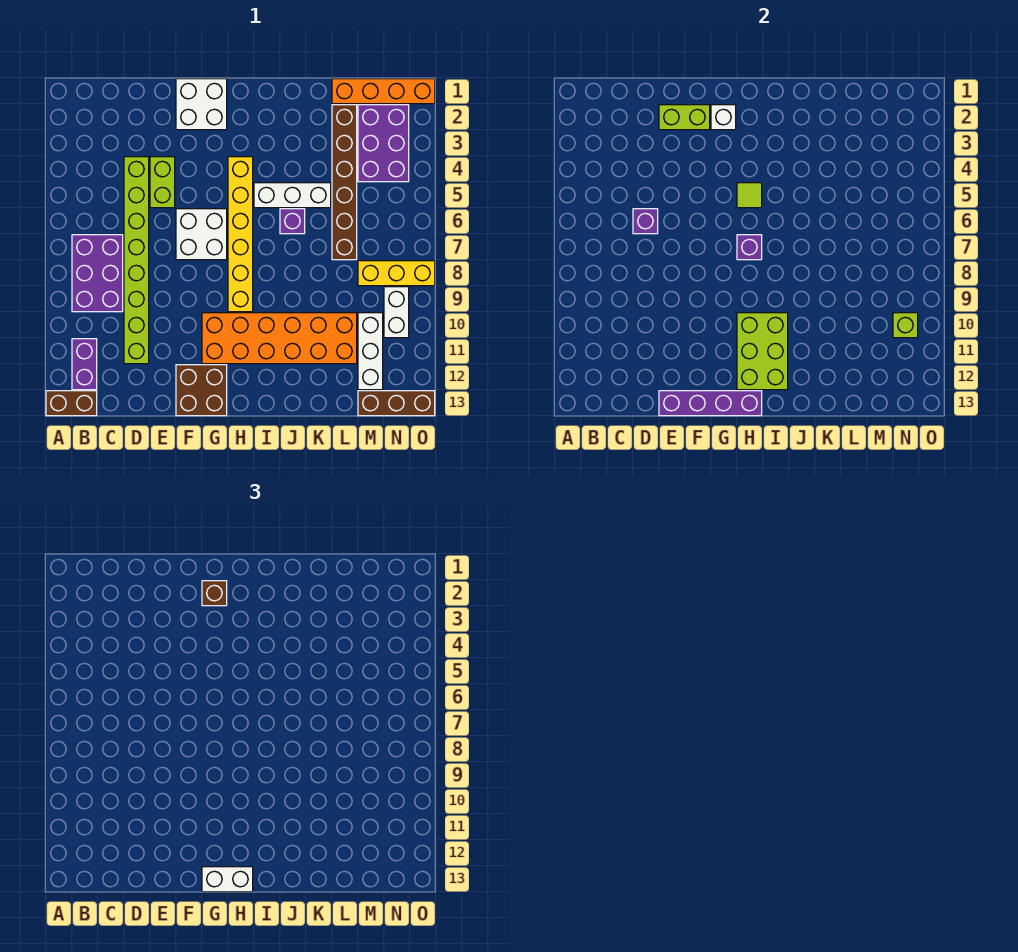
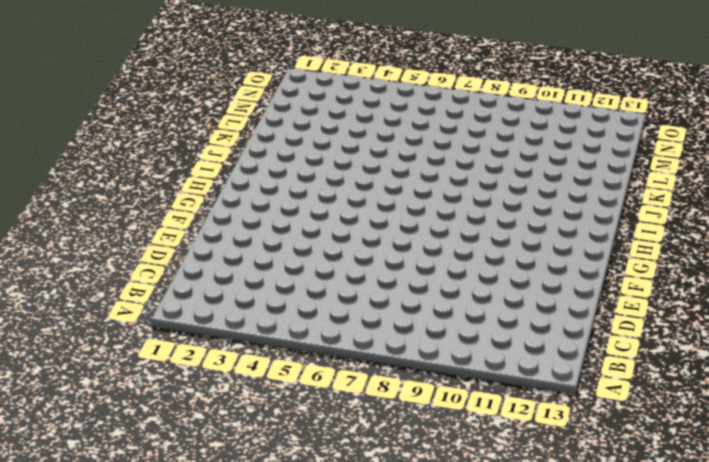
none -> brown 1x2 brick [46,391,97,416]
none -> purple 2x3 brick [72,235,123,312]
none -> purple 1x2 brick [72,339,97,390]

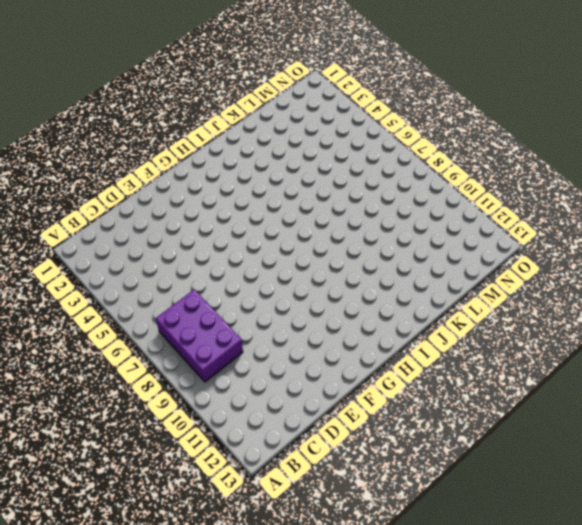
none -> brown 1x2 brick [46,391,97,416]
none -> purple 1x2 brick [72,339,97,390]
none -> lime 1x8 brick [124,157,149,364]

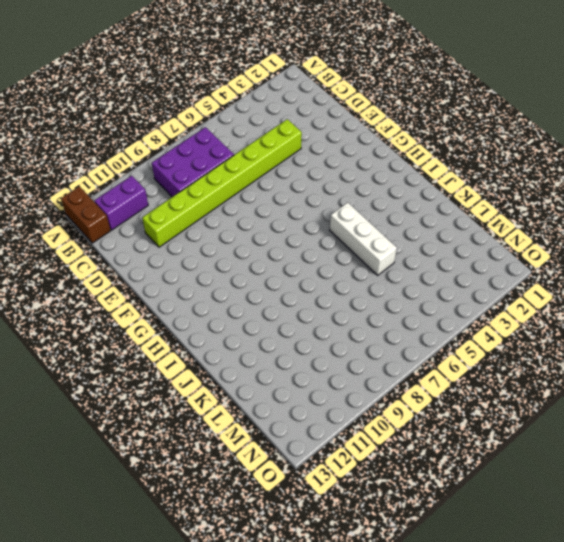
none -> lime 1x2 brick [150,157,175,208]
none -> white 2x2 brick [176,79,227,130]
none -> white 2x2 brick [176,209,227,260]

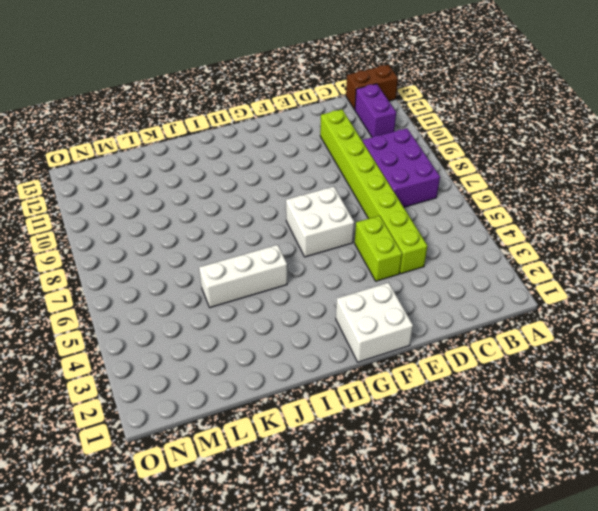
none -> brown 2x2 brick [176,365,227,416]
none -> orange 2x6 brick [202,313,357,364]
none -> yellow 1x6 brick [228,157,253,312]

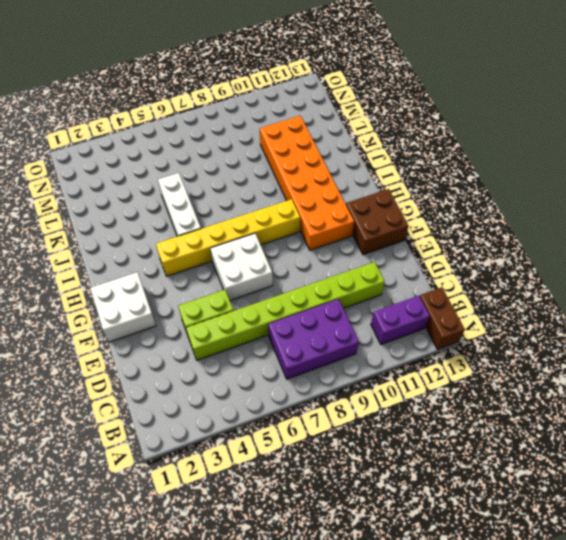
none -> purple 1x1 brick [280,209,305,234]
none -> orange 1x4 brick [332,79,435,104]
none -> brown 1x6 brick [332,105,357,260]

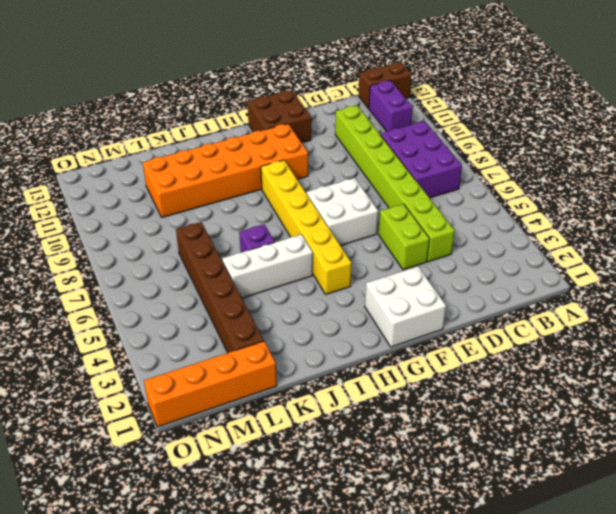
none -> purple 2x3 brick [358,105,409,182]
none -> yellow 1x3 brick [358,261,435,286]
none -> white 1x3 brick [358,313,383,390]

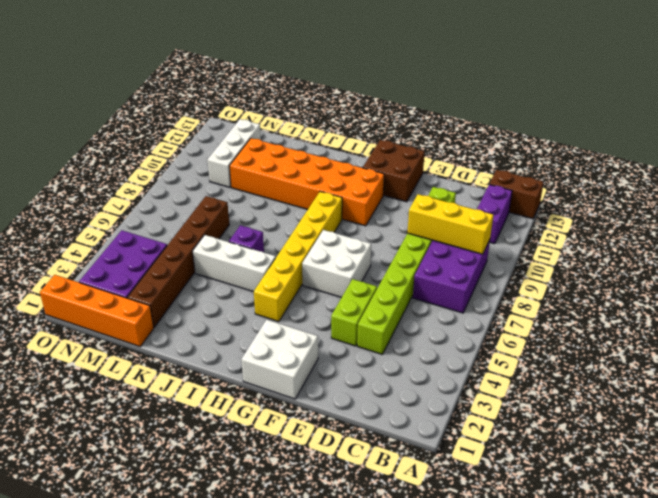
yellow 1x3 brick [407,194,493,254] -> yellow 1x3 brick moved to [358,261,435,286]
none -> brown 1x3 brick [358,391,435,416]
none -> white 1x2 brick [384,287,409,338]
none -> purple 1x1 brick [633,209,658,234]

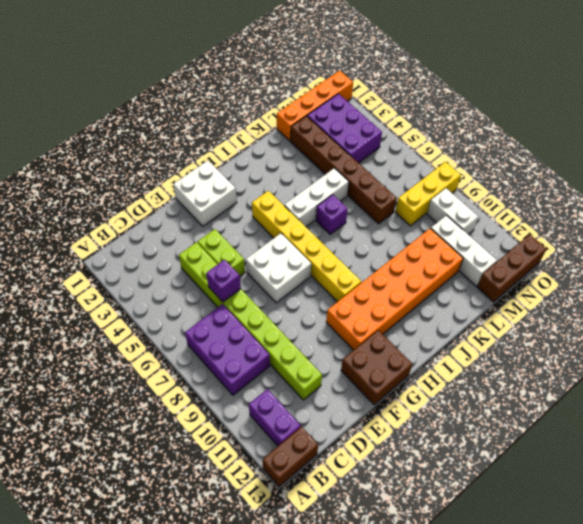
none -> lime 1x2 brick [659,105,710,130]
none -> purple 1x4 brick [659,391,762,416]
none -> white 1x1 brick [711,105,736,130]

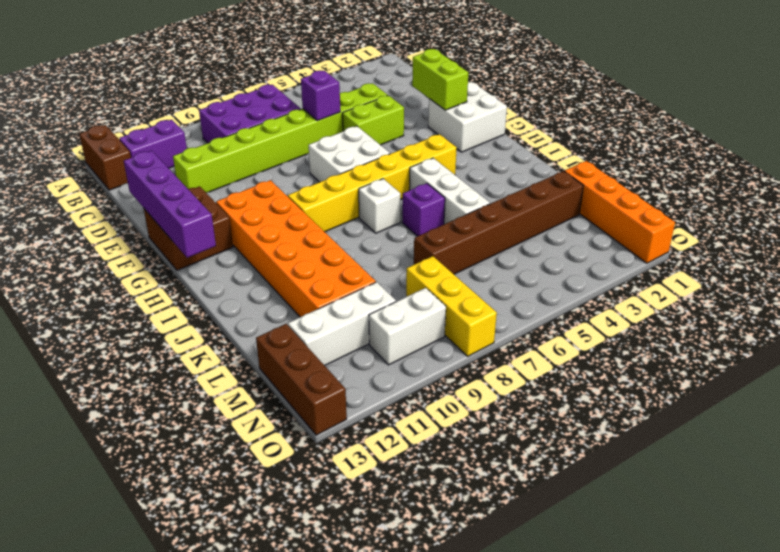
white 1x1 brick [359,179,400,233] -> white 1x1 brick moved to [711,105,736,130]
none -> purple 2x3 brick [358,105,409,182]
none -> lime 1x1 tile [737,183,762,208]
none -> purple 1x1 brick [737,235,762,260]

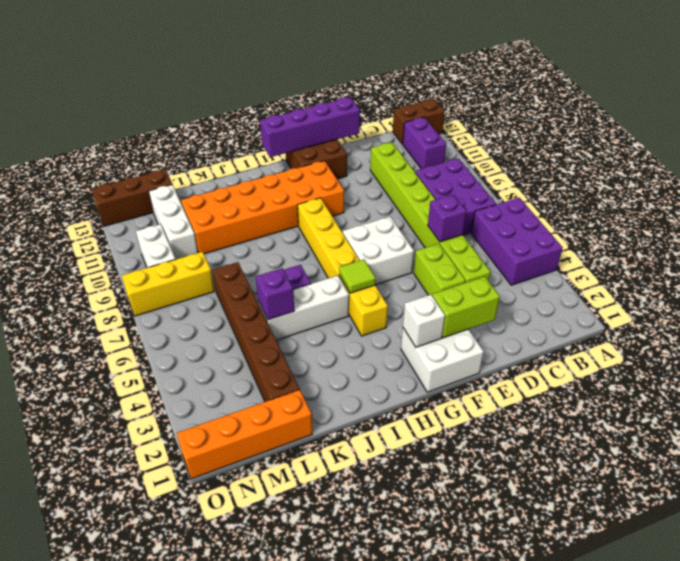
purple 2x3 brick [471,198,563,285] -> purple 2x3 brick moved to [358,105,409,182]
purple 1x1 brick [256,268,294,320] -> purple 1x1 brick moved to [737,235,762,260]
none -> lime 2x3 brick [737,313,788,390]
none -> lime 1x1 brick [893,313,918,338]
none -> brown 1x1 brick [202,581,227,606]

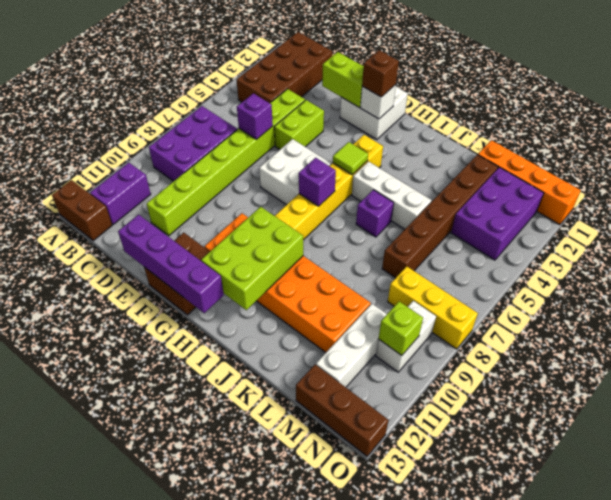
brown 2x4 brick [237,32,332,103] -> none
none -> white 1x2 brick [202,867,253,892]

